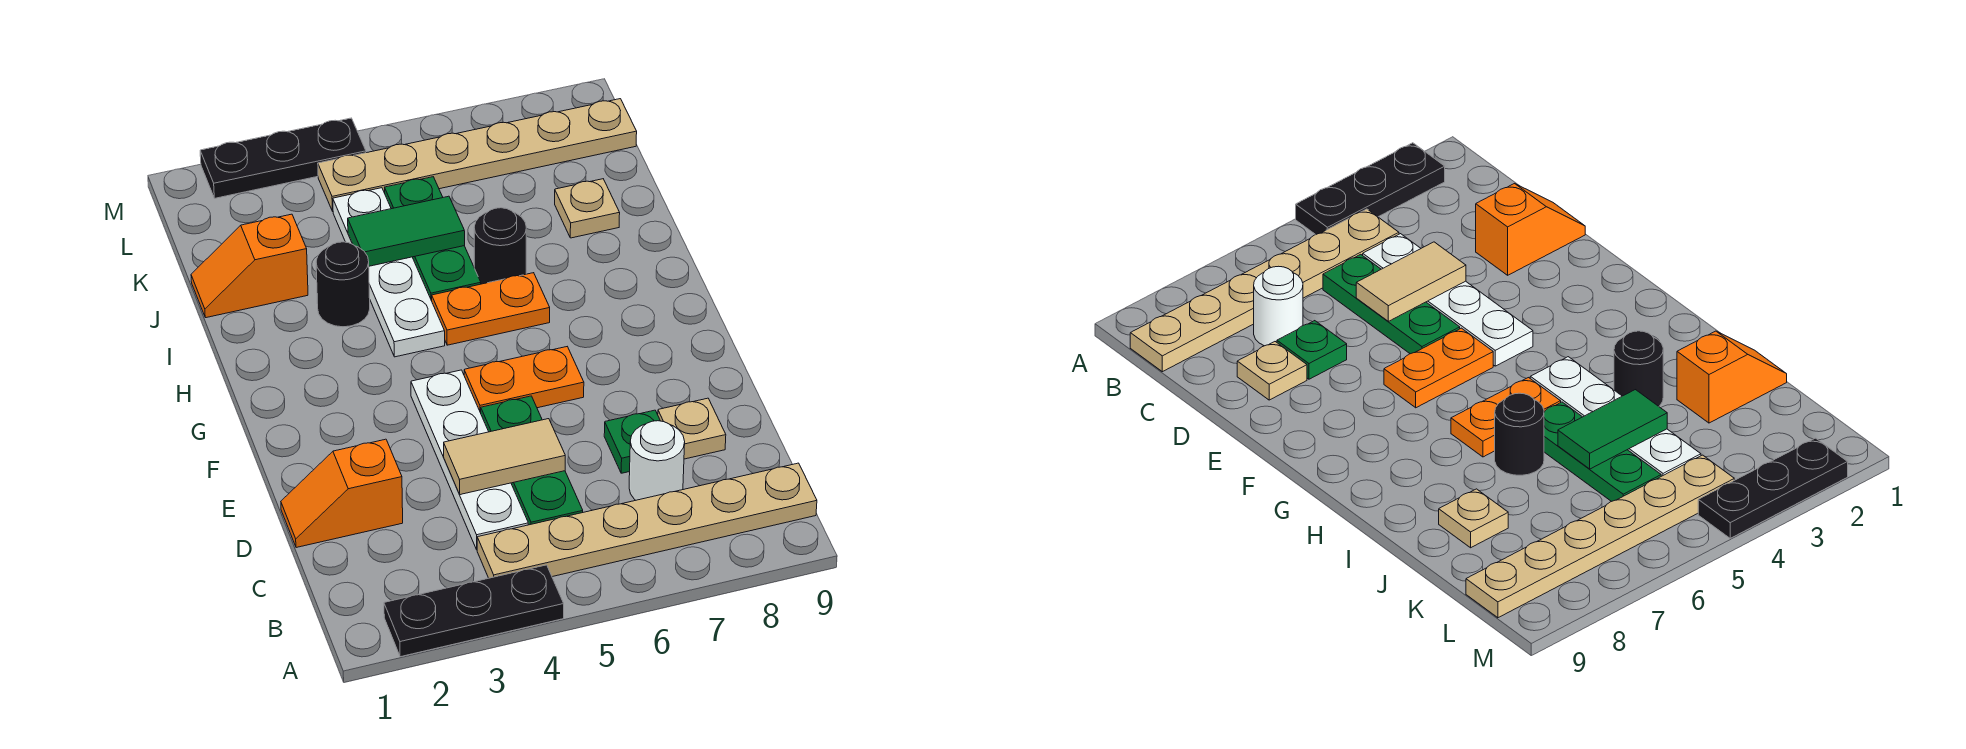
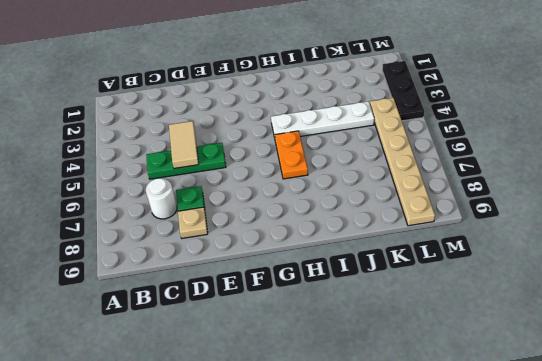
none -> black 1x3 plate [384,565,564,657]
none -> tan 1x6 plate [477,463,817,578]
none -> white 1x4 plate [411,370,528,550]

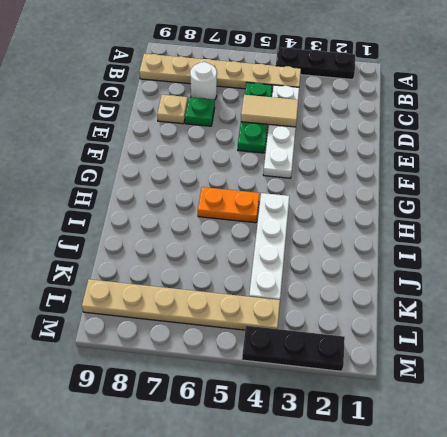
none -> orange 1x2 slope [281,439,403,548]
none -> orange 1x2 plate [464,347,584,413]
none -> black 1x1 round brick [316,242,370,327]

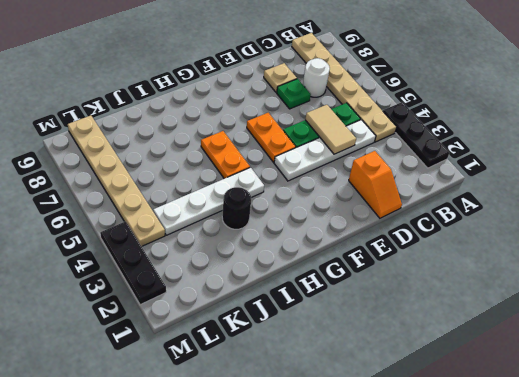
none -> green 1x3 plate [385,177,481,301]
none -> black 1x1 round brick [474,208,526,284]
none -> orange 1x2 slope [191,214,308,318]

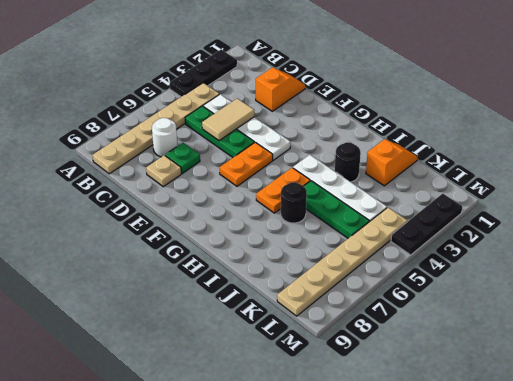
none -> tan 1x1 plate [555,179,620,238]
none -> green 1x2 tile [348,196,465,266]

